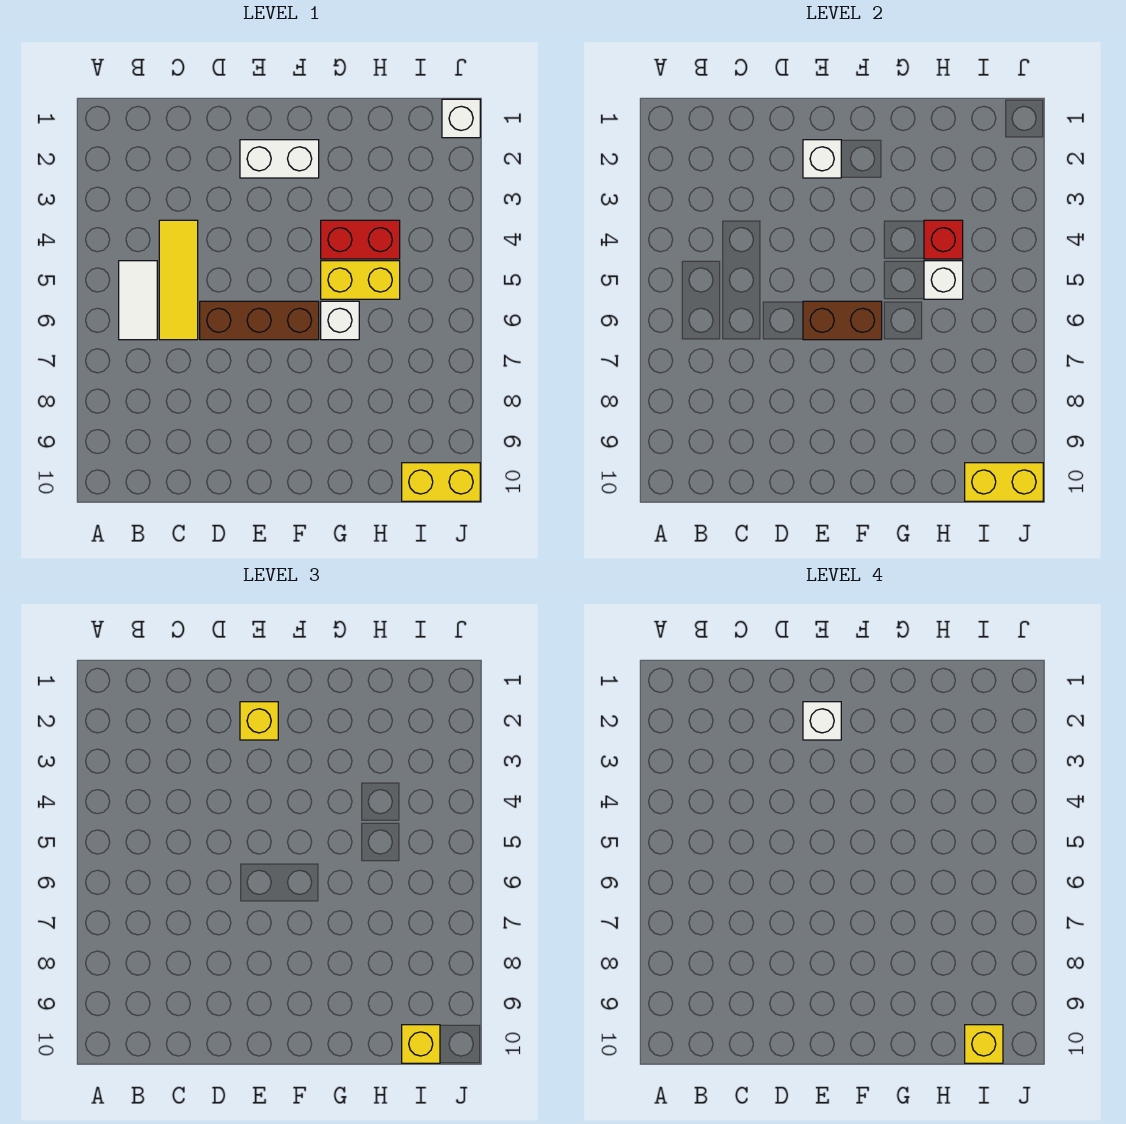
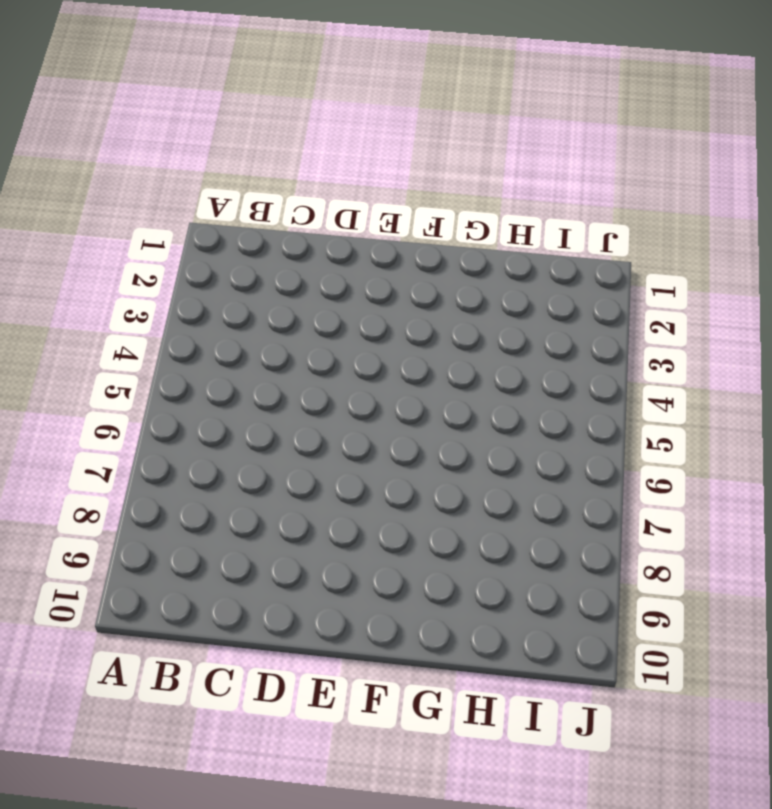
none -> white 1x2 tile [119,261,157,340]
none -> yellow 1x3 tile [159,220,198,340]
none -> brown 1x3 brick [200,301,319,340]

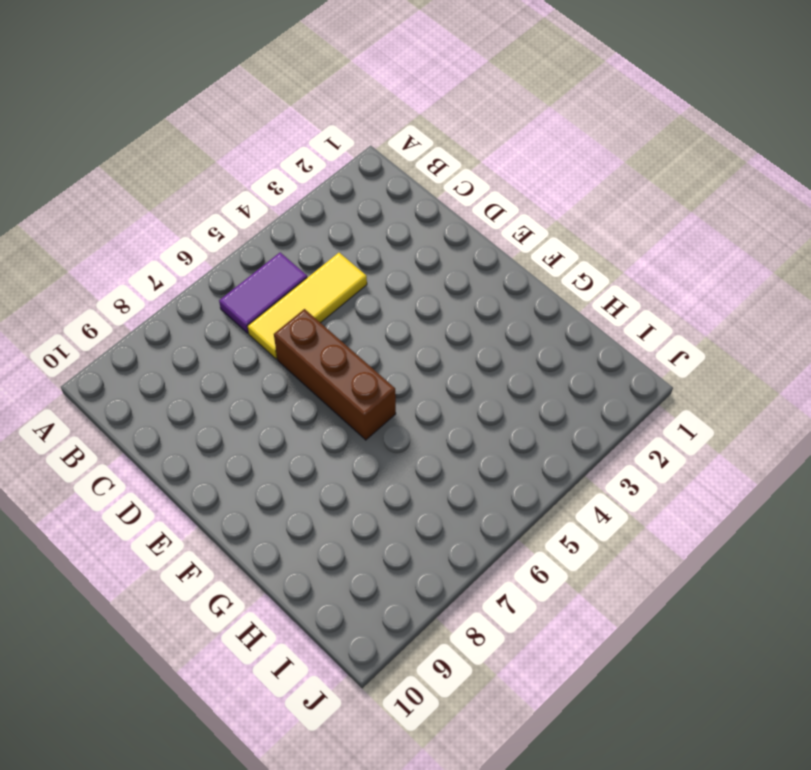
purple 1x2 tile [219,253,307,333] -> white 1x2 tile [119,261,157,340]
none -> white 1x2 brick [240,140,319,178]
none -> red 1x2 brick [321,220,400,259]
none -> yellow 1x2 brick [321,261,400,299]

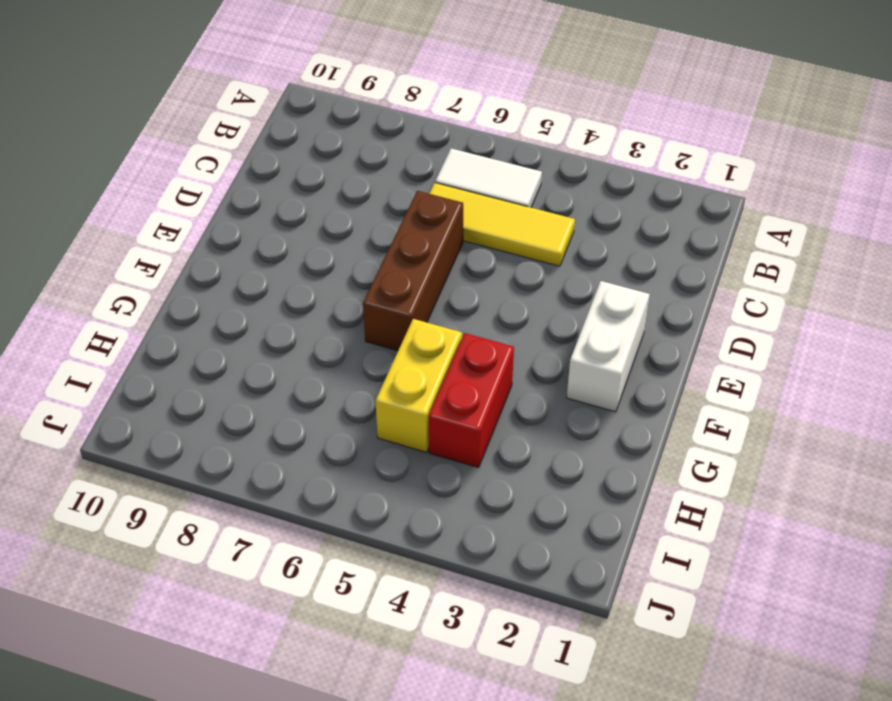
none -> white 1x1 brick [321,301,359,340]
none -> yellow 1x2 brick [402,463,480,501]
none -> white 1x1 brick [442,99,480,138]

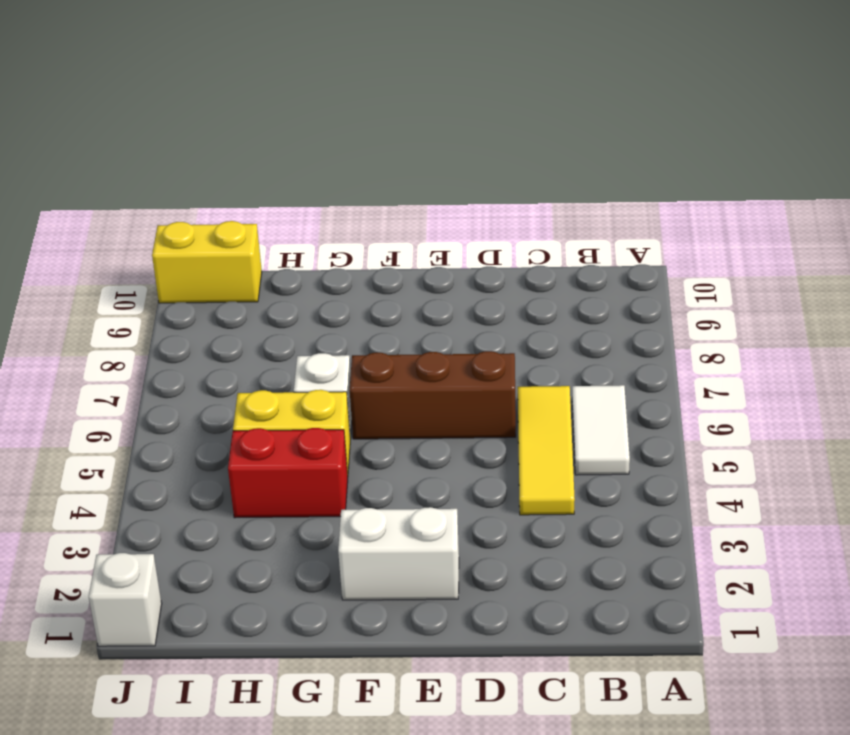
none -> white 1x1 brick [803,140,841,178]
none -> brown 1x2 brick [803,301,882,340]
none -> red 1x1 brick [924,220,963,259]

